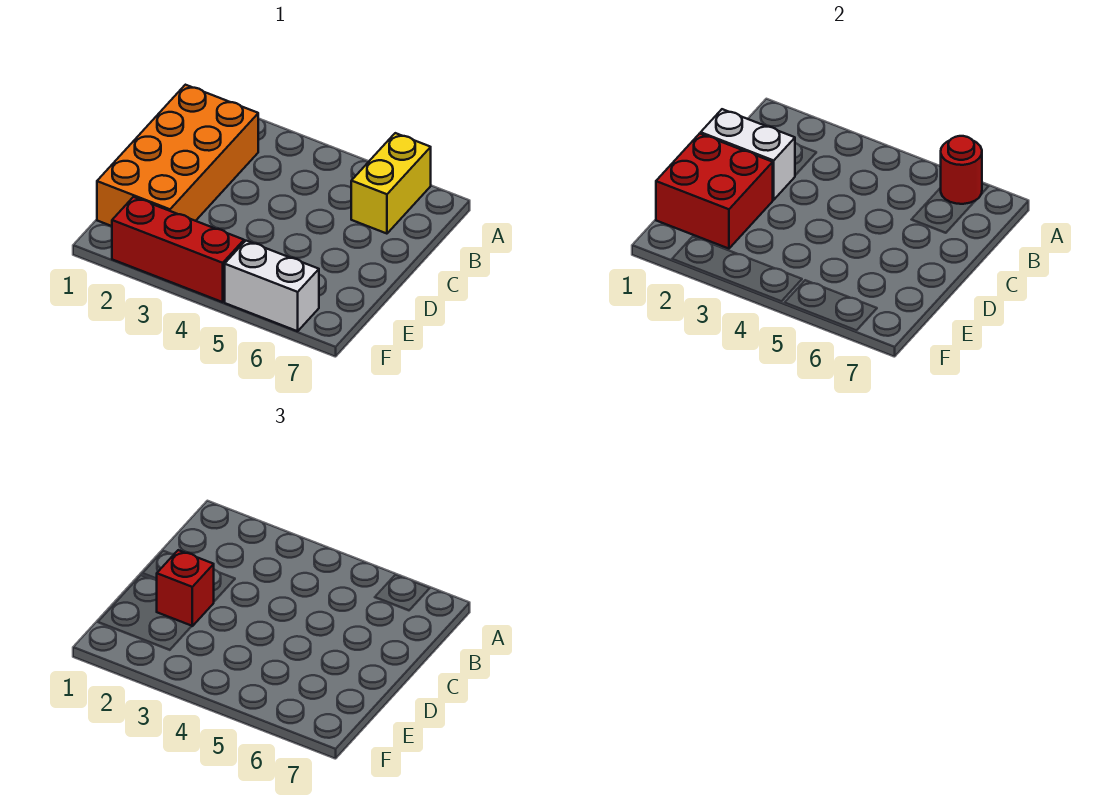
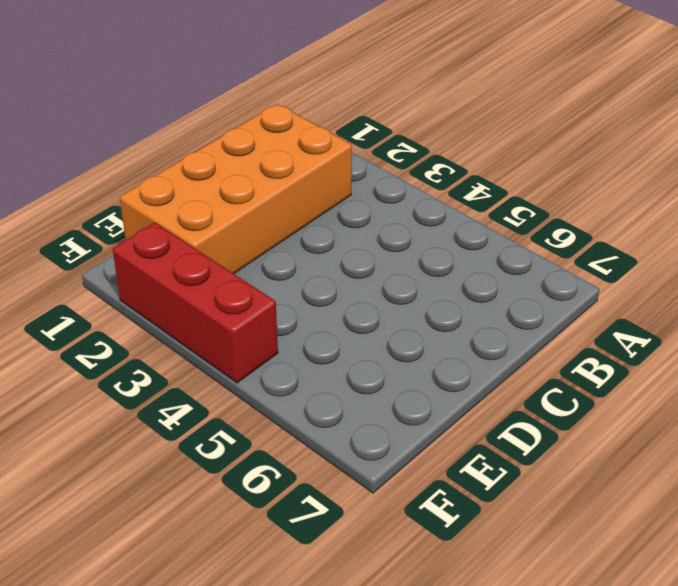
none -> yellow 1x2 brick [351,133,431,234]
none -> white 1x2 brick [225,241,319,331]

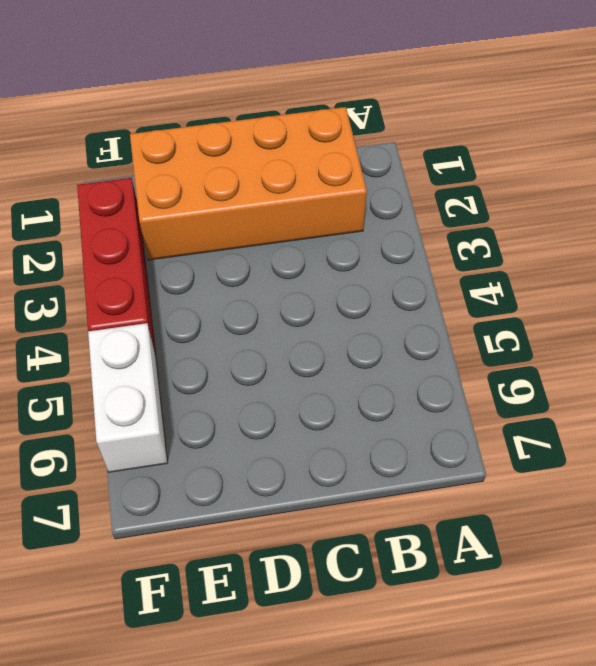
none -> yellow 1x2 brick [351,133,431,234]
none -> red 1x1 round brick [941,136,982,204]

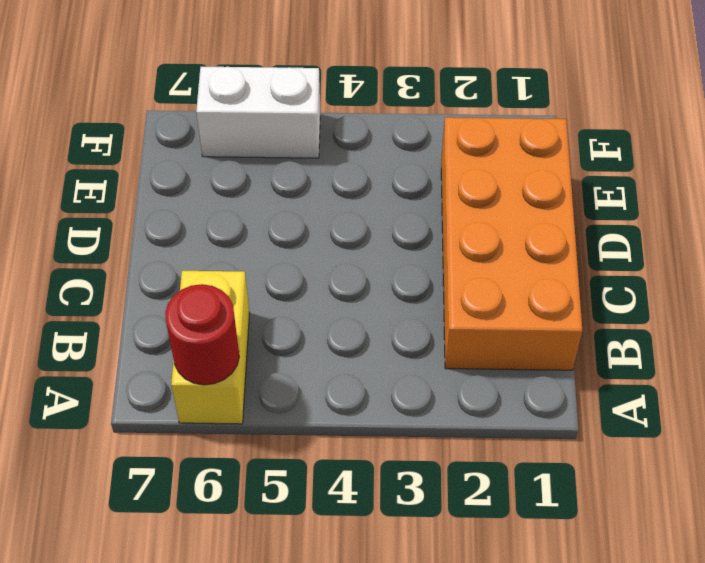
none -> red 1x3 brick [112,197,244,302]
none -> white 1x2 brick [701,109,795,200]

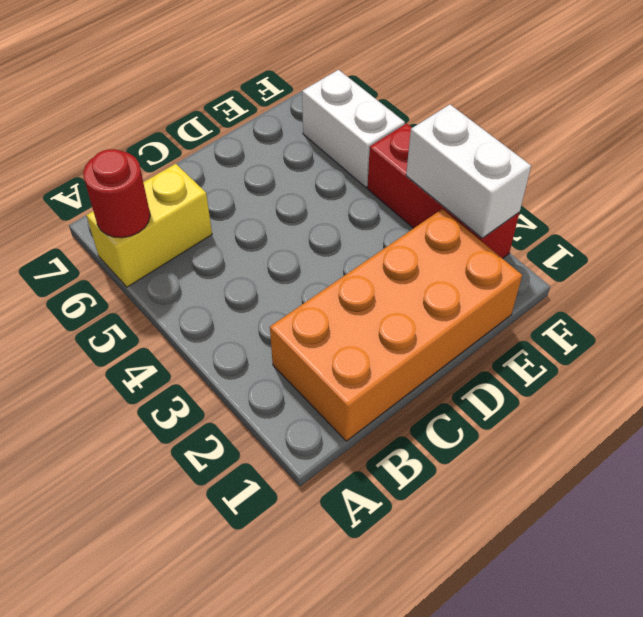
white 1x2 brick [406,104,531,238] -> white 1x2 brick moved to [701,109,795,200]
none -> red 2x2 brick [656,134,773,249]
none -> red 1x1 brick [157,550,214,626]

